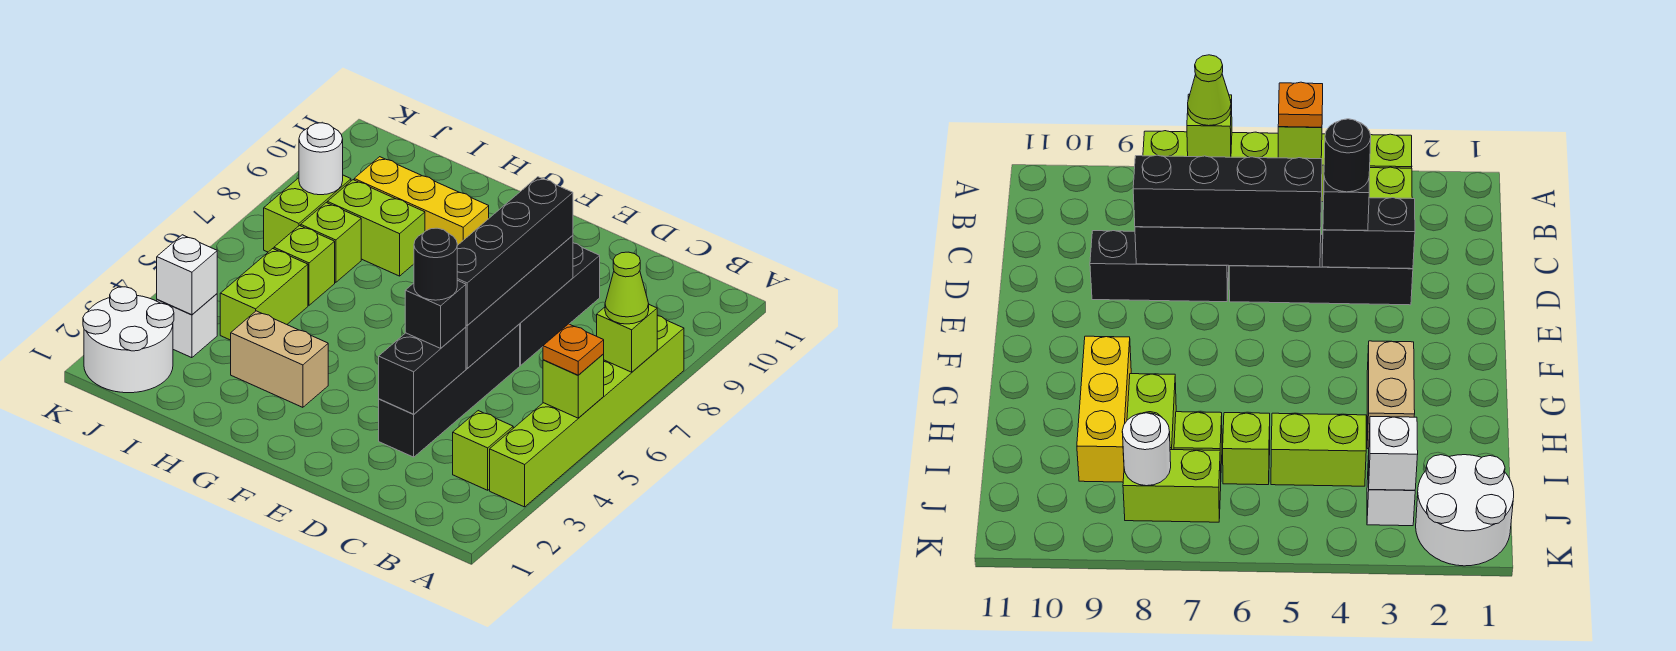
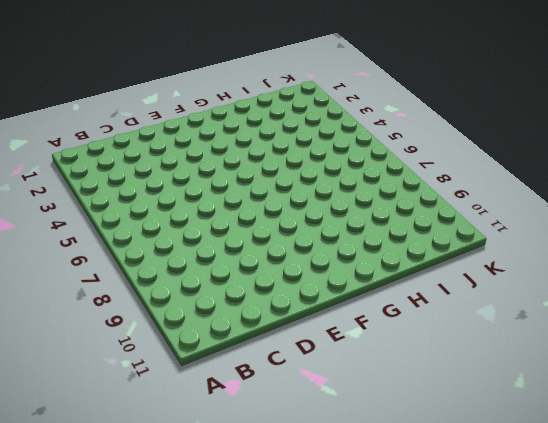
none -> lime 1x6 brick [490,316,684,507]
none -> lime 1x1 brick [453,411,513,490]
none -> black 1x4 brick [379,324,520,457]

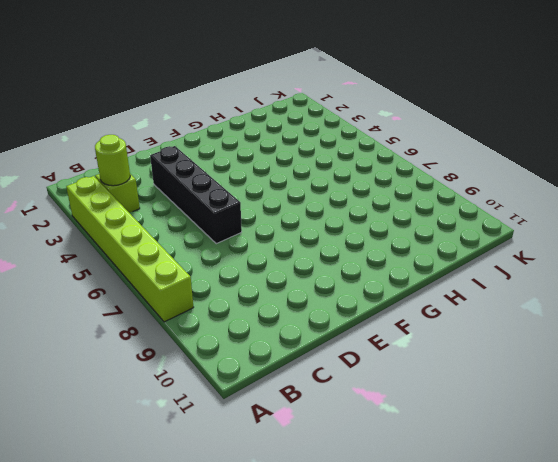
lime 1x1 round brick [95,135,130,186] -> none
none -> black 1x3 brick [520,243,600,365]
none -> tan 1x2 brick [231,311,328,407]
none -> yellow 1x3 brick [354,157,489,246]

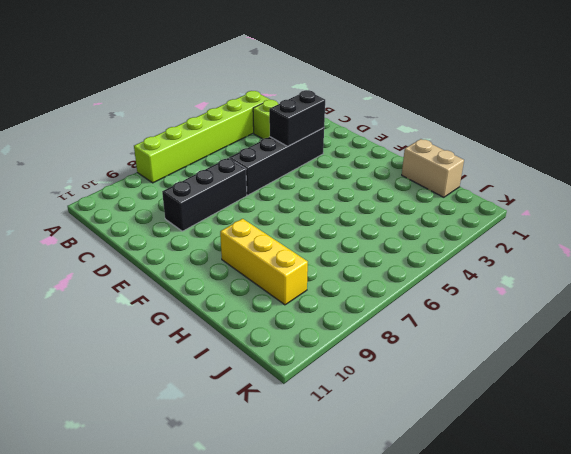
tan 1x2 brick [402,139,464,197] -> tan 1x2 brick moved to [231,311,328,407]
none -> lime 1x2 brick [327,180,425,276]
none -> lime 1x2 brick [220,249,308,340]
none -> lime 1x1 brick [274,226,335,305]

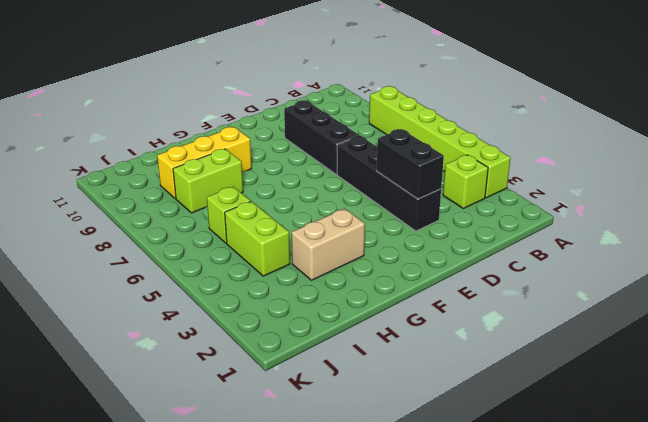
none -> lime 1x1 brick [301,203,361,282]
none -> white 2x2 round brick [83,287,174,393]
none -> white 1x1 brick [157,294,217,358]

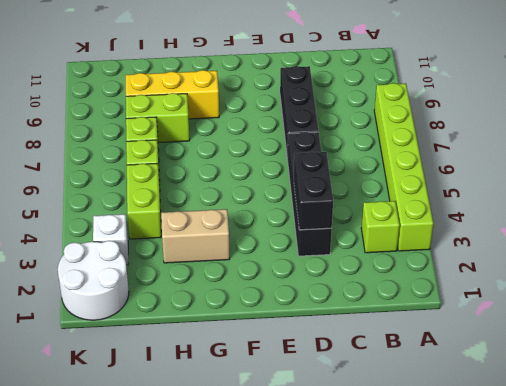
none -> lime 1x2 brick [264,175,351,252]
none -> lime 1x1 brick [543,354,604,418]
none -> lime 1x1 brick [597,305,657,372]

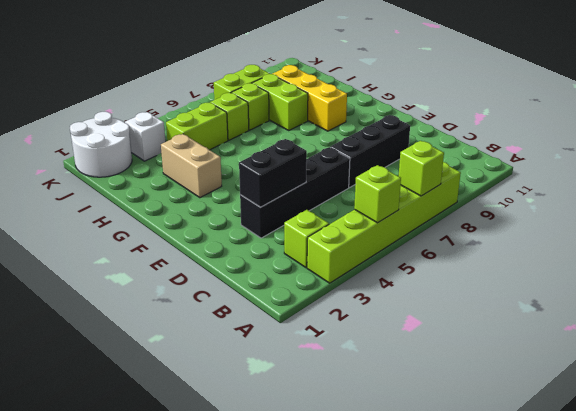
none -> black 1x4 brick [466,235,573,368]
none -> white 1x1 brick [157,235,217,315]
none -> white 1x1 round brick [299,123,343,195]

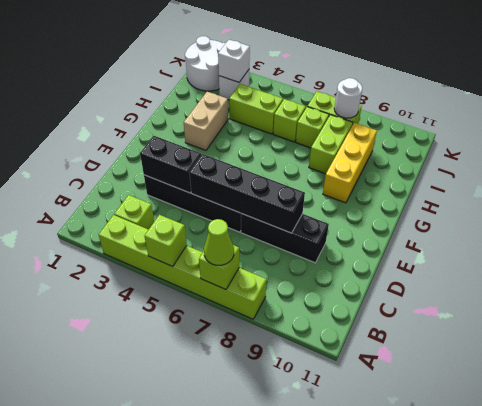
none -> orange 1x1 plate [543,324,604,375]
none -> black 1x1 brick [405,280,466,348]
none -> black 1x4 brick [457,177,573,325]

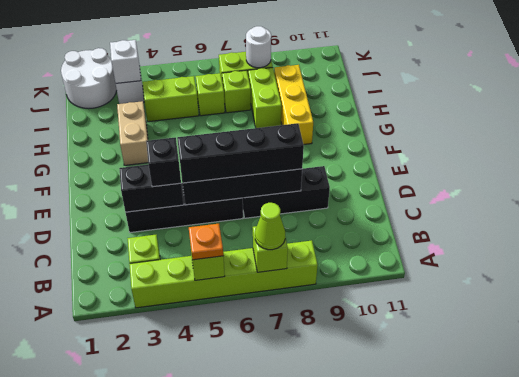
none -> black 1x1 round brick [414,228,457,300]

